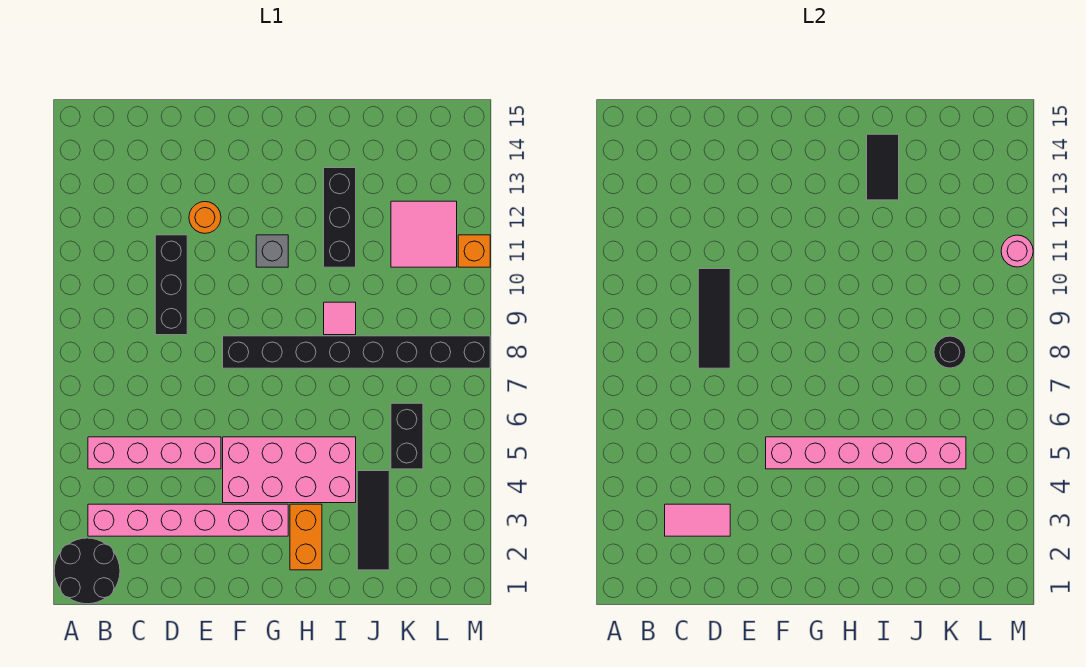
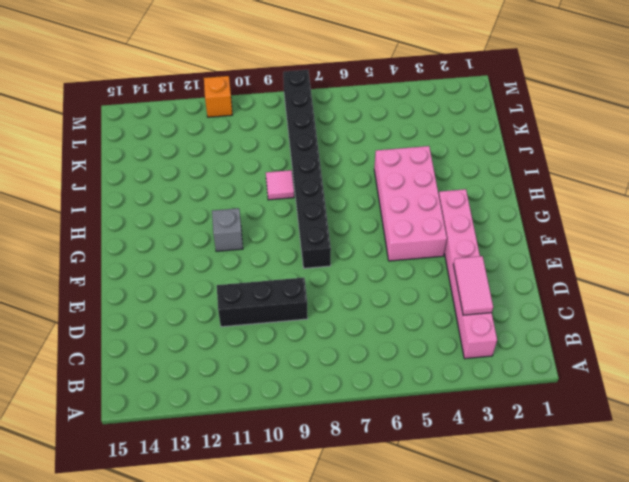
none -> black 2x2 round brick [54,538,120,604]
none -> pink 1x4 brick [88,437,221,469]
none -> orange 1x1 round brick [189,202,221,233]

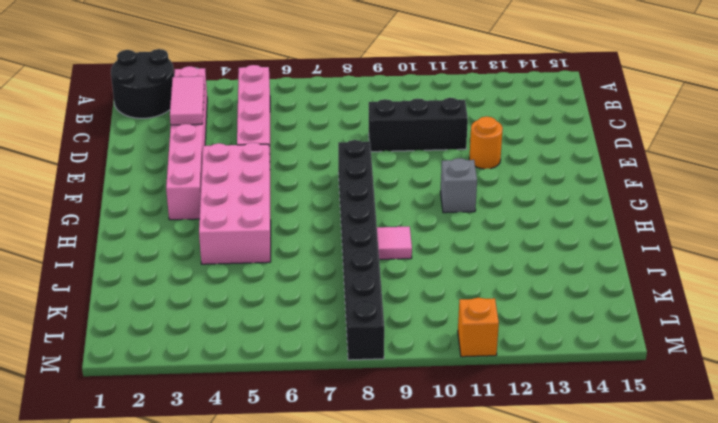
none -> orange 1x2 brick [290,504,322,570]
none -> black 1x3 brick [324,168,356,267]
none -> black 1x3 tile [357,471,389,570]

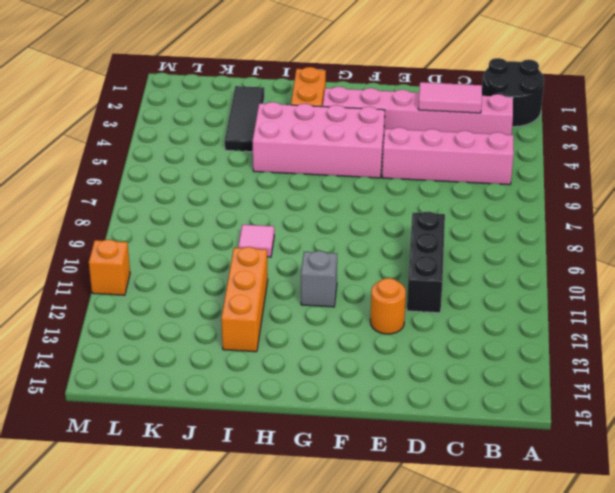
orange 1x3 brick [221,247,268,352] -> black 1x3 brick [324,168,356,267]
none -> black 1x8 brick [223,336,490,368]
none -> black 1x2 brick [391,403,423,469]
none -> pink 2x2 tile [391,201,457,267]

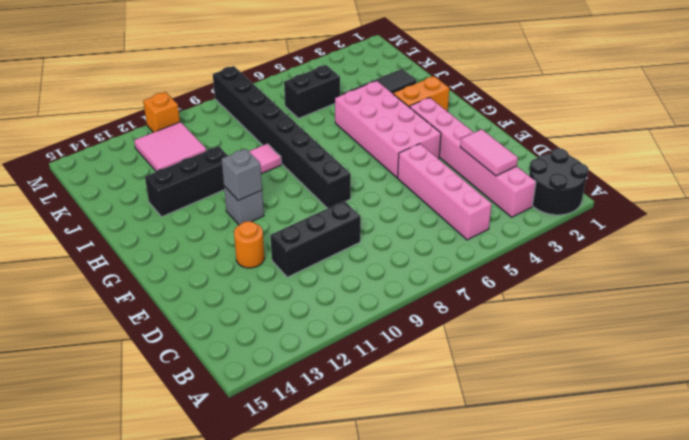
grey 1x1 brick [221,149,262,201] -> none
none -> black 1x3 tile [698,269,730,368]
none -> pink 1x6 brick [766,437,966,469]
none -> black 1x2 tile [867,134,899,200]

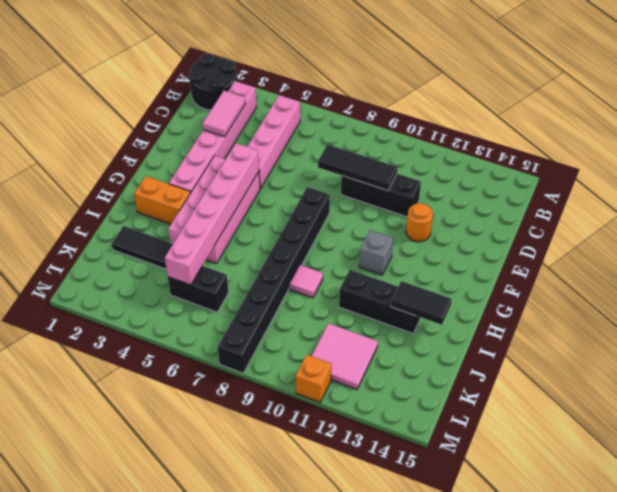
none -> black 1x1 round brick [934,336,966,368]
none -> pink 1x1 round brick [1001,235,1033,267]

